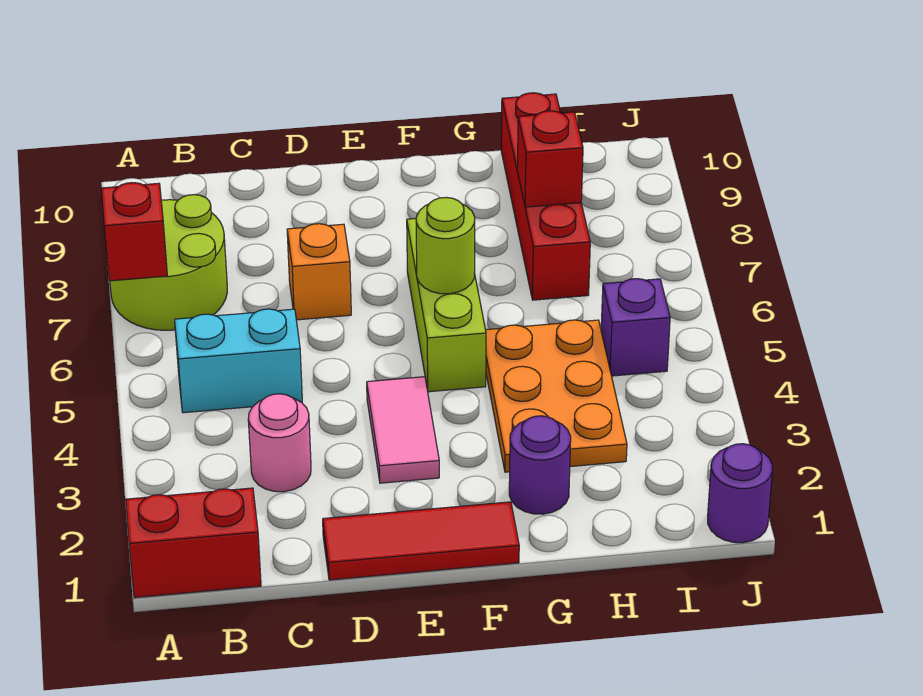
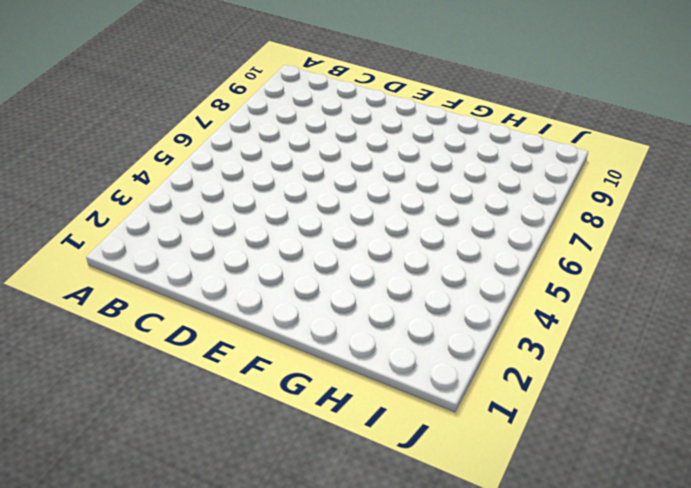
none -> red 1x2 brick [126,488,261,598]
none -> lime 2x2 round brick [110,195,227,330]
none -> cyan 1x2 brick [175,309,302,413]

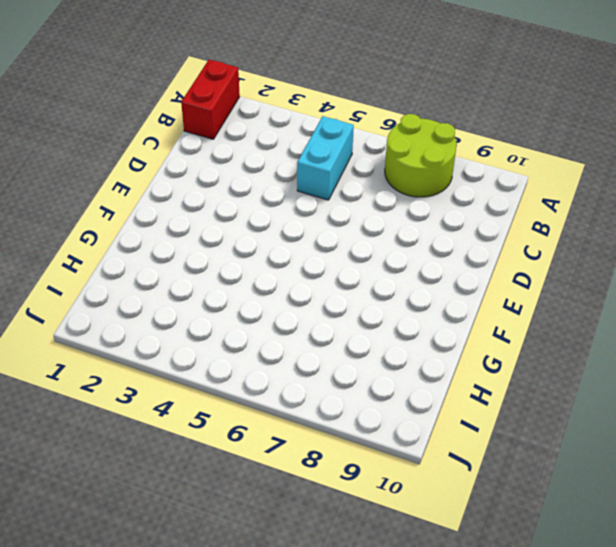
none -> pink 1x1 round brick [248,394,311,492]
none -> red 1x3 tile [323,502,519,580]
none -> orange 1x1 brick [287,224,351,320]

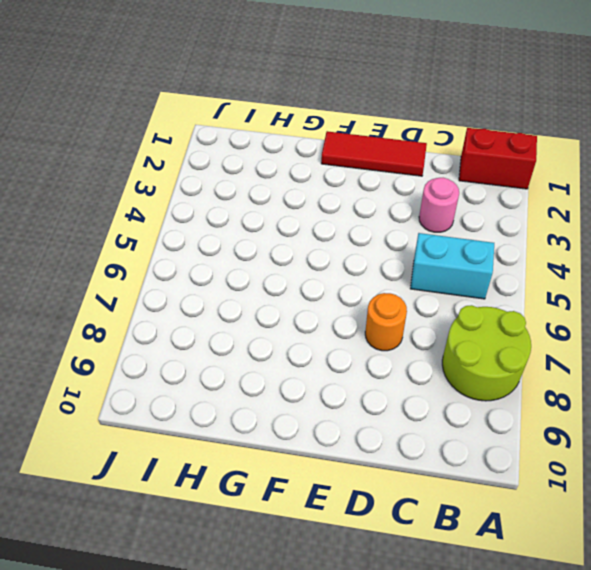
orange 1x1 round brick [365,293,407,351] -> orange 1x1 brick [287,224,351,320]
none -> pink 1x2 tile [367,377,439,483]
none -> lime 1x3 brick [407,219,486,392]
none -> purple 1x1 round brick [509,416,571,514]

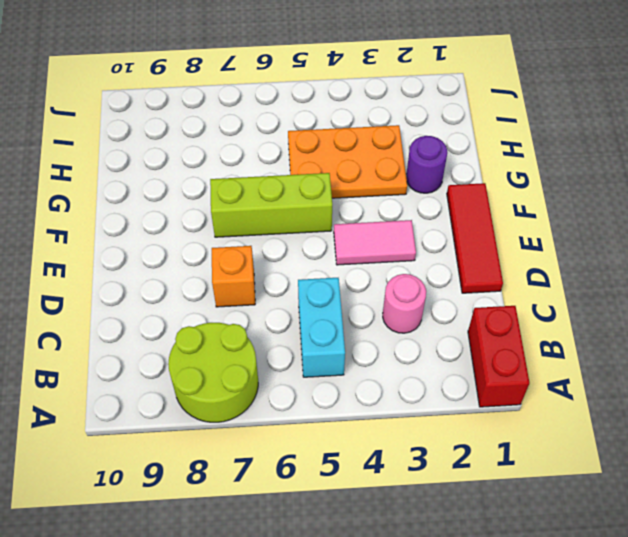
none -> red 1x4 brick [501,93,590,300]
none -> purple 1x1 brick [601,279,670,376]
none -> purple 1x1 round brick [708,444,772,543]

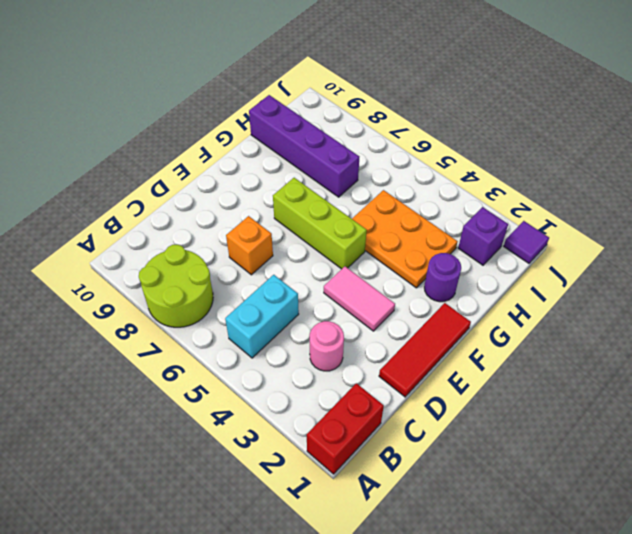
purple 1x4 brick [249,95,359,197] -> red 1x4 brick [501,93,590,300]
purple 1x1 brick [458,207,508,265] -> purple 1x1 brick moved to [601,279,670,376]
purple 1x1 tile [504,221,549,263] -> purple 1x1 round brick [708,444,772,543]
none -> red 1x1 brick [101,183,167,281]
none -> lime 1x1 round brick [416,197,475,294]
none -> red 1x1 brick [517,111,583,207]

